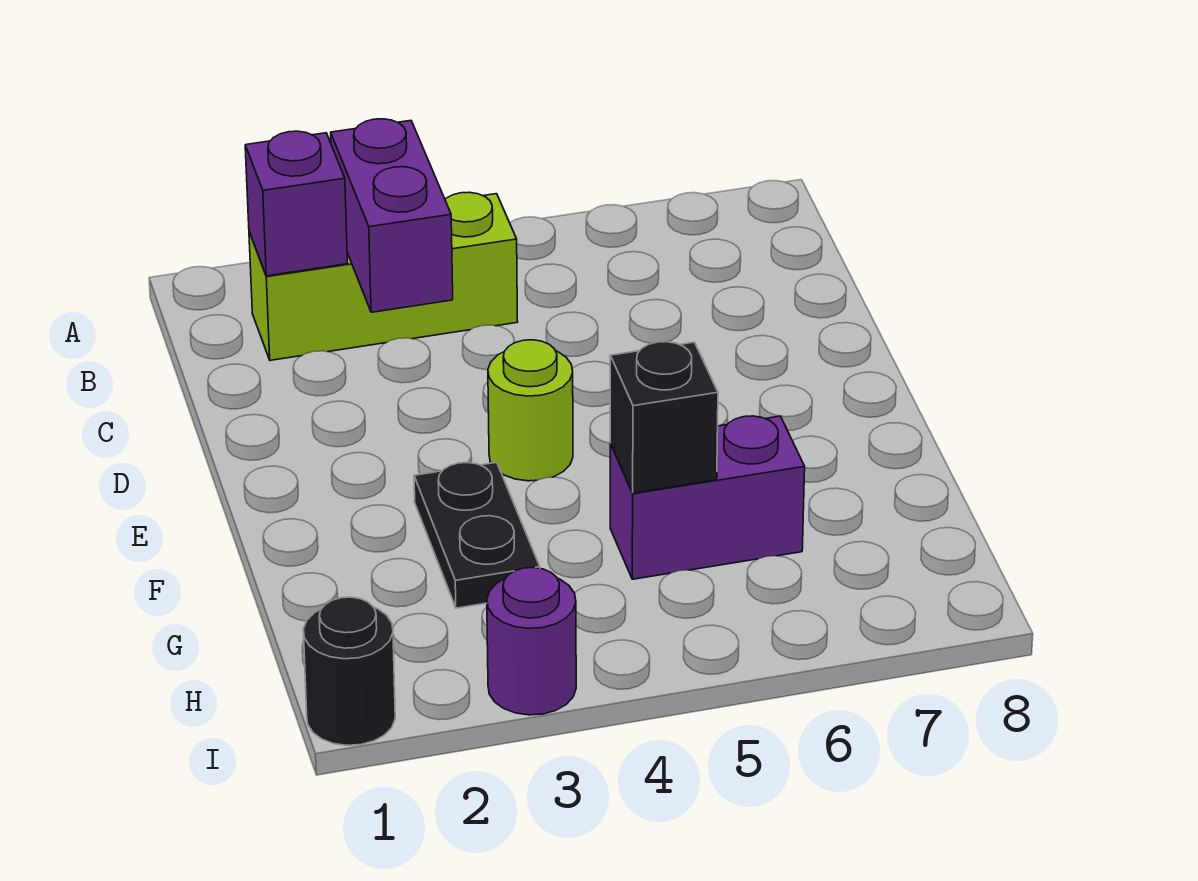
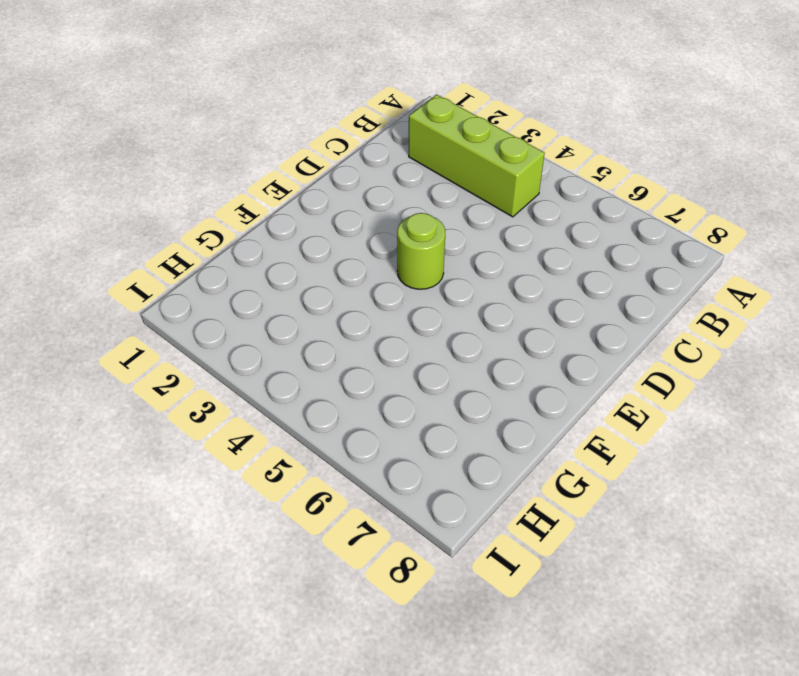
none -> black 1x2 plate [414,462,540,608]
none -> purple 1x2 brick [610,416,805,579]

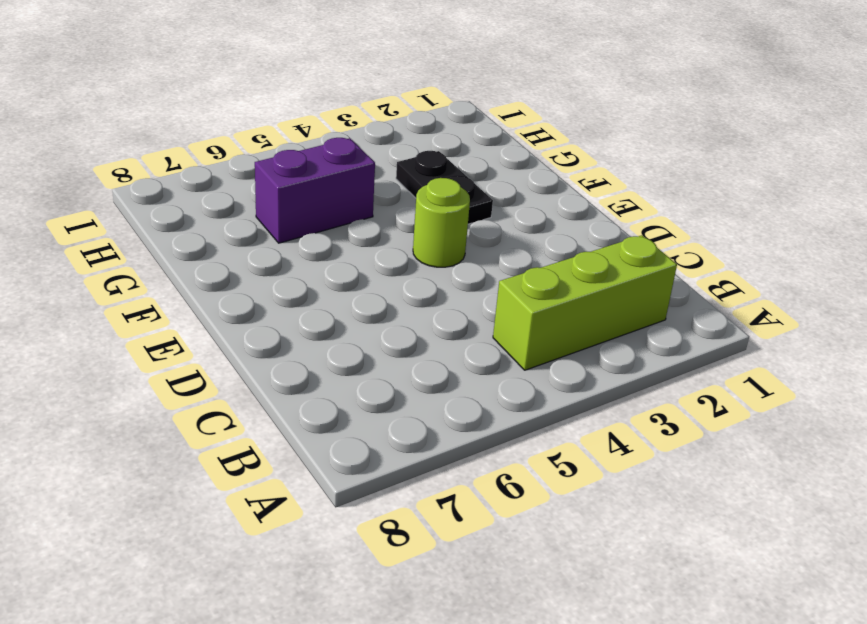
none -> black 1x1 round brick [303,597,395,745]
none -> purple 1x1 round brick [487,568,576,715]

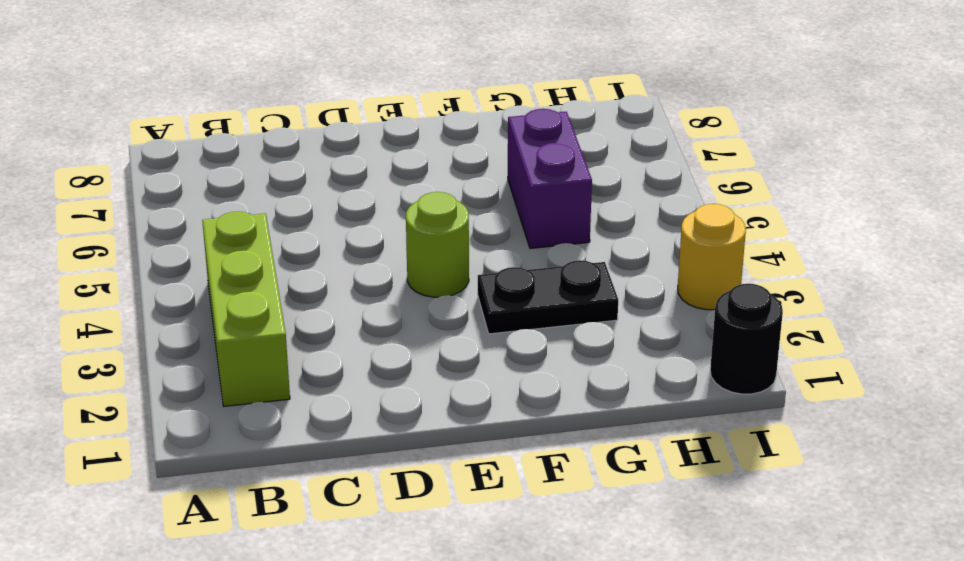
yellow 1x1 round brick [678,204,746,310] -> purple 1x1 round brick [487,568,576,715]
none -> purple 1x1 brick [245,131,347,276]
none -> purple 1x2 brick [331,119,453,312]

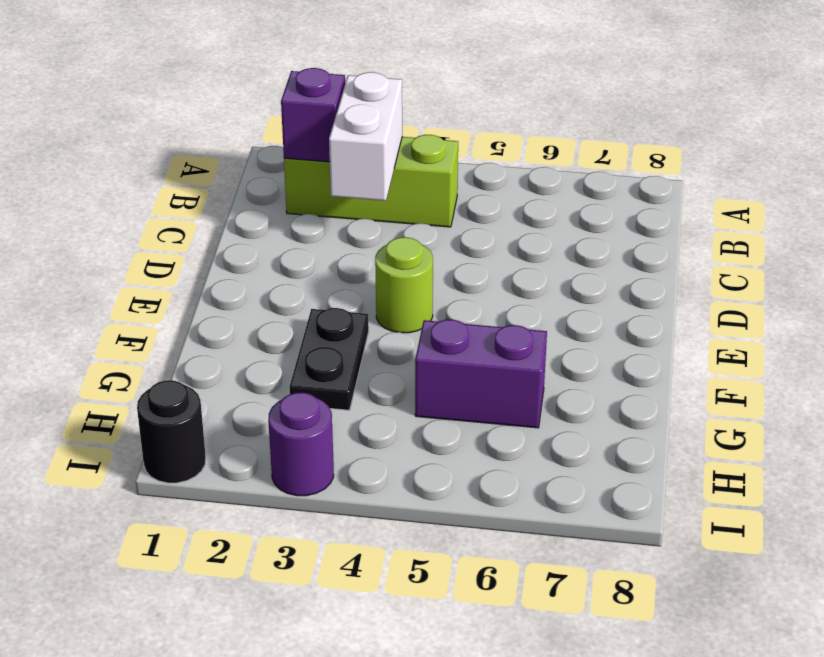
white 1x2 brick [329,72,402,201] -> purple 1x2 brick [331,119,453,312]
none -> black 1x1 brick [610,342,718,493]

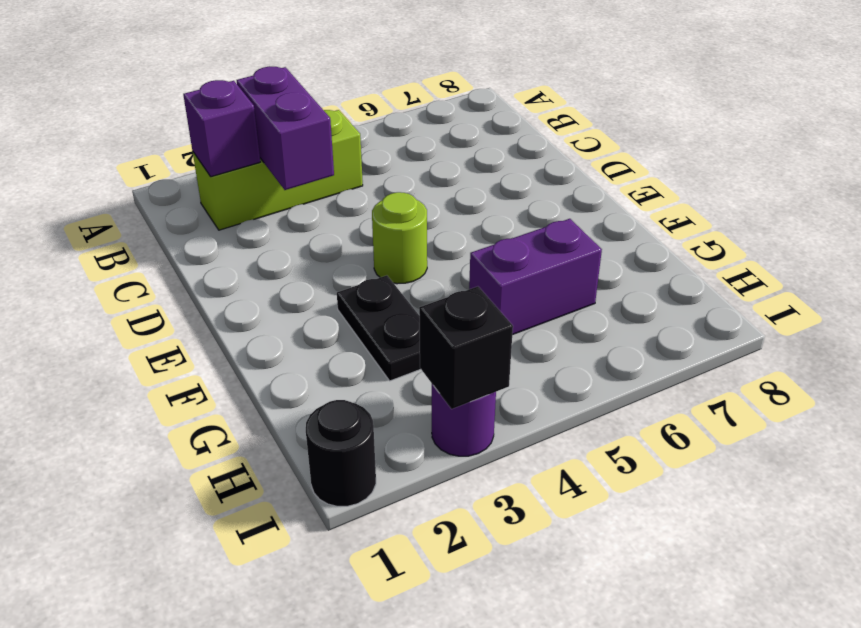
black 1x1 brick [419,286,513,409] -> black 1x1 brick moved to [610,342,718,493]

